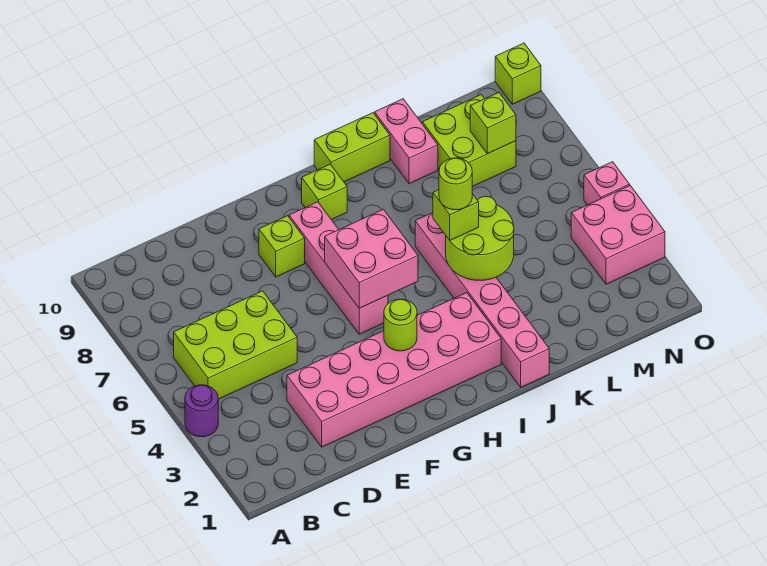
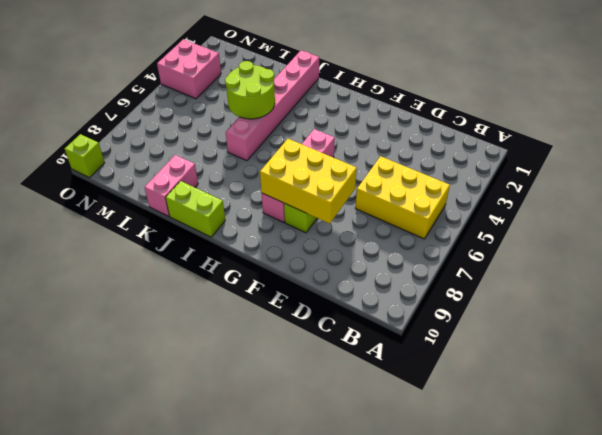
yellow 2x3 brick [355,156,450,239] -> lime 2x3 brick [174,291,297,399]
yellow 2x3 brick [260,139,357,224] -> none
none -> purple 1x1 round brick [185,385,218,437]
none -> pink 2x6 brick [287,293,501,447]
none -> lime 1x1 brick [302,164,347,220]

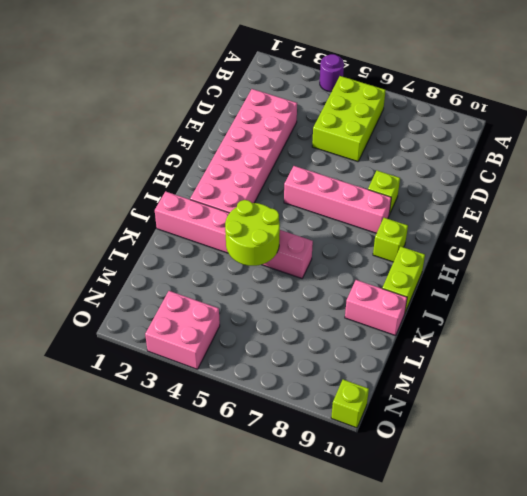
none -> lime 2x2 brick [422,95,516,187]
none -> pink 1x1 brick [584,162,630,205]
none -> lime 1x1 round brick [384,299,417,351]

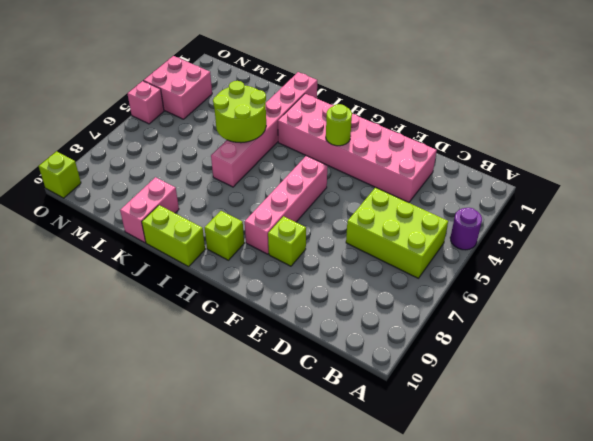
none -> lime 2x2 brick [422,95,516,187]
none -> pink 2x2 brick [325,209,418,308]
none -> lime 1x1 brick [470,93,516,154]

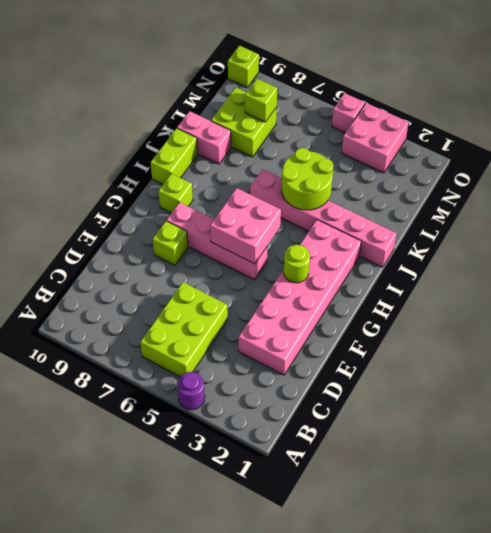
none -> lime 1x1 brick [433,190,479,240]
none -> lime 1x1 round brick [439,158,472,210]

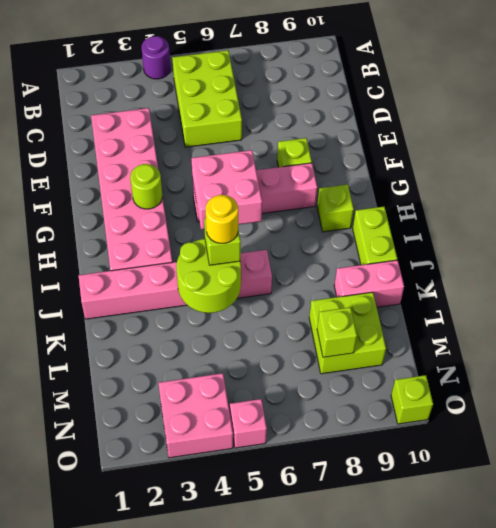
yellow 1x1 round brick [206,195,238,243] -> lime 1x1 round brick [439,158,472,210]

